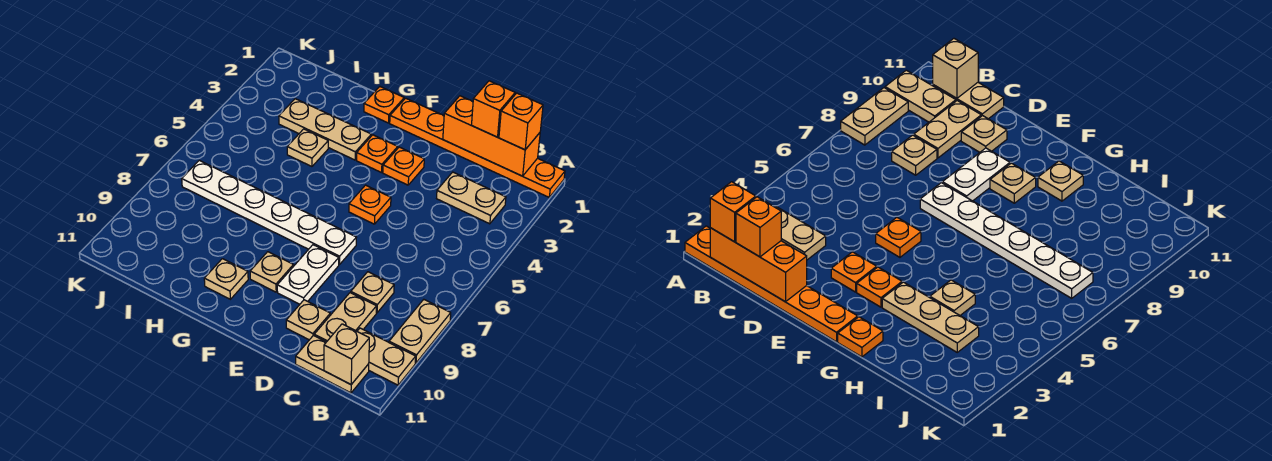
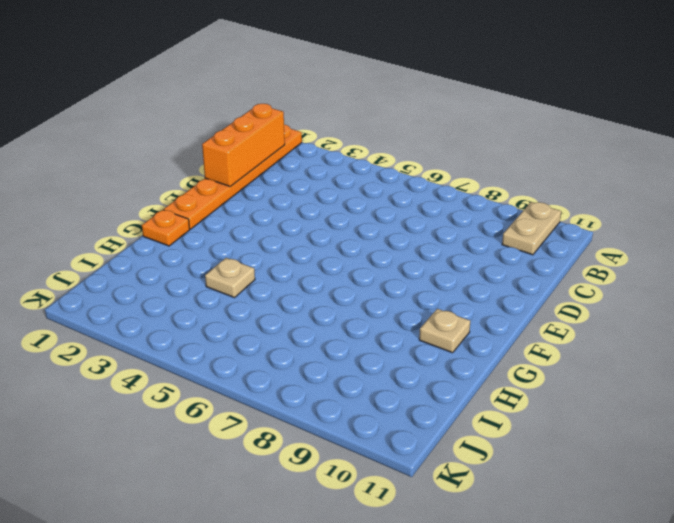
none -> tan 1x2 plate [389,300,451,363]
none -> tan 1x2 plate [437,172,506,224]
none -> tan 1x2 plate [296,336,369,393]

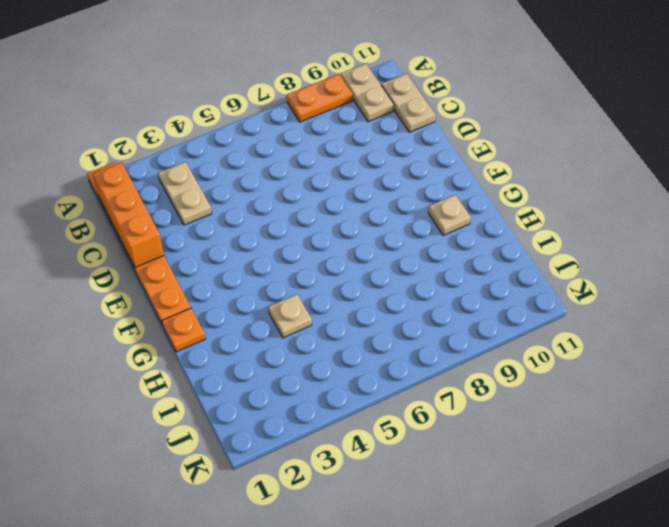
orange 1x2 plate [287,74,353,122] -> tan 1x2 plate [389,300,451,363]
none -> tan 1x1 plate [351,272,394,313]
none -> tan 1x2 plate [314,293,377,342]
none -> tan 1x1 plate [286,300,330,340]

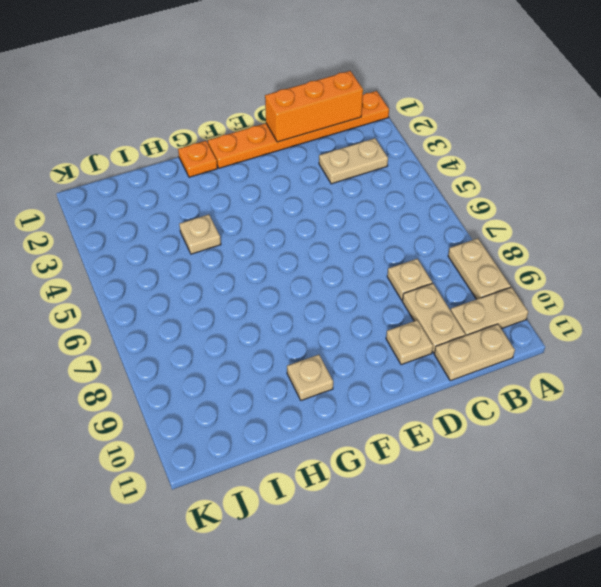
none -> orange 1x1 plate [383,147,424,185]
none -> orange 1x1 plate [349,185,391,224]
none -> white 1x6 plate [182,160,357,264]

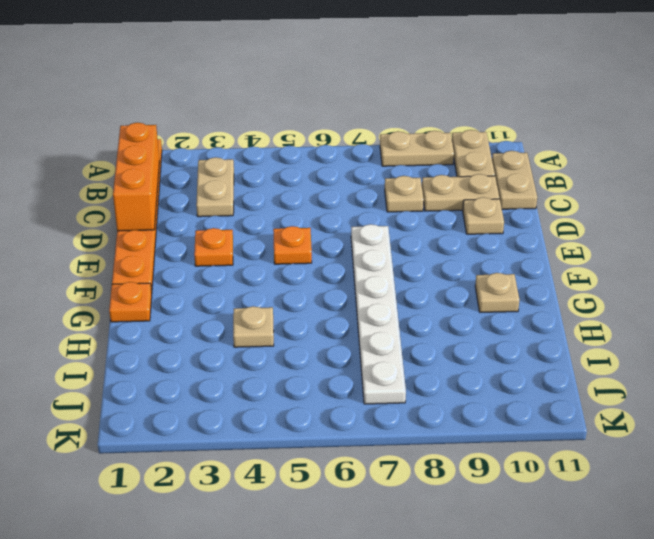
none -> white 1x2 plate [277,245,339,304]
none -> orange 1x1 plate [357,135,398,173]
none -> tan 1x1 plate [250,252,294,292]

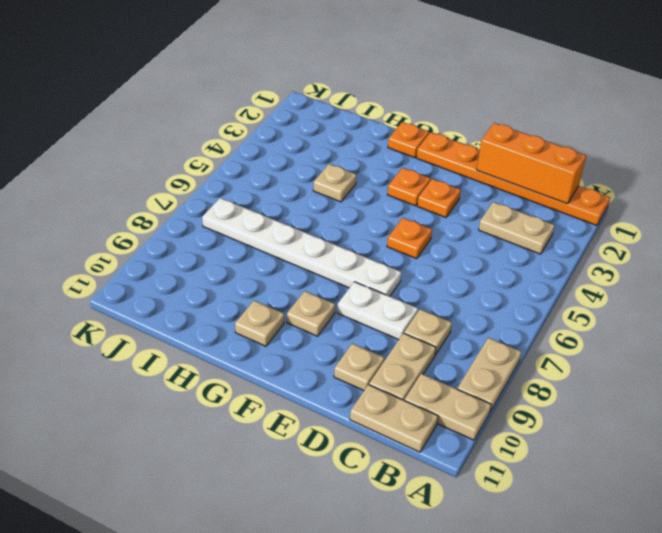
white 1x2 plate [337,282,418,340] -> white 1x2 plate turned to [277,245,339,304]
none -> tan 1x3 plate [279,99,371,160]
none -> tan 1x1 brick [324,324,369,384]
none -> orange 1x1 brick [499,93,543,150]

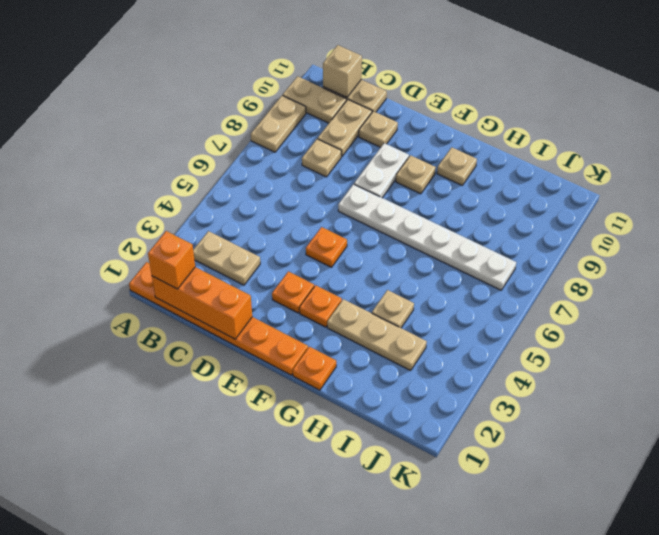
none -> orange 1x1 brick [472,81,515,137]

